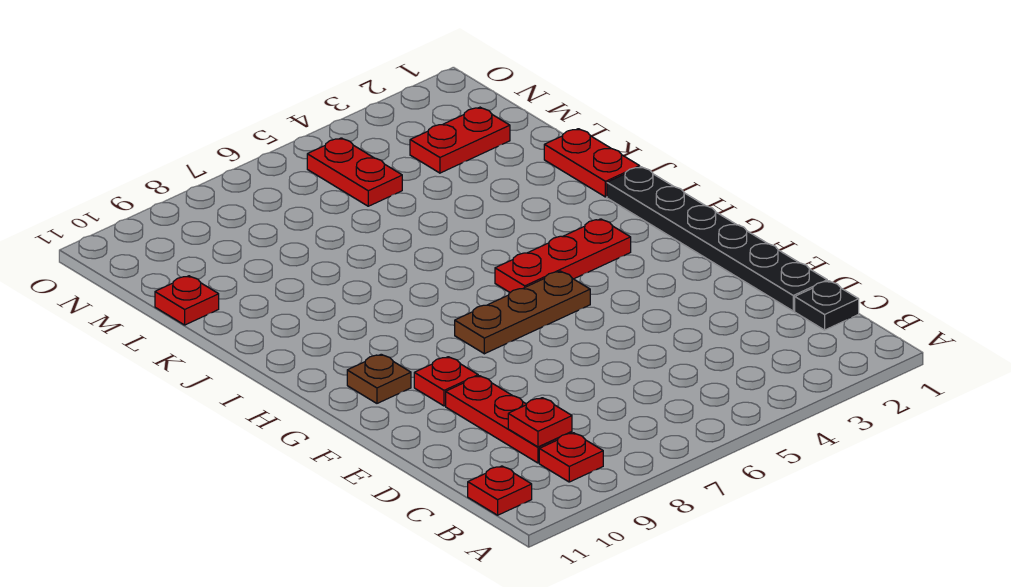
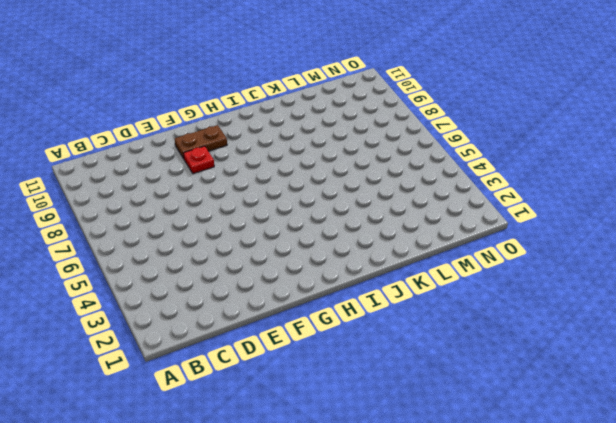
brown 1x2 plate [175,125,227,159] -> brown 1x1 plate [347,354,411,403]
none -> red 1x1 plate [539,433,603,482]
none -> red 1x1 plate [468,466,532,515]
none -> black 1x1 plate [795,281,859,330]

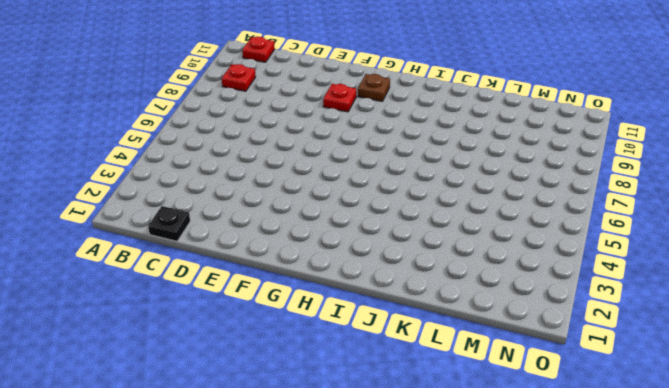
none -> red 1x3 plate [446,376,572,463]
none -> black 1x6 plate [607,167,827,311]
none -> brown 1x3 plate [455,271,590,354]

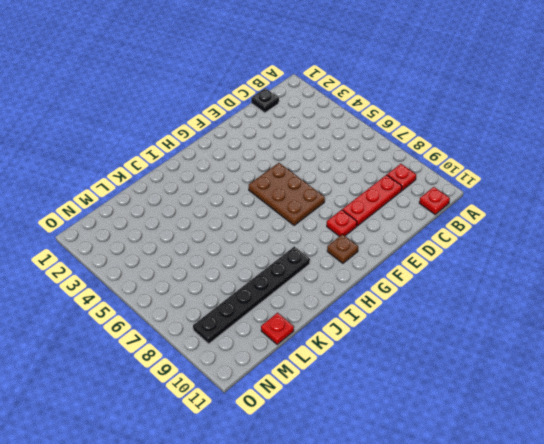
brown 2x3 plate [249,163,325,225] -> brown 1x3 plate [455,271,590,354]
black 1x6 plate [193,246,310,344] -> black 1x6 plate moved to [607,167,827,311]
none -> red 1x3 plate [495,219,631,292]
none -> red 1x2 plate [544,129,640,197]
none -> red 1x2 plate [410,107,510,173]

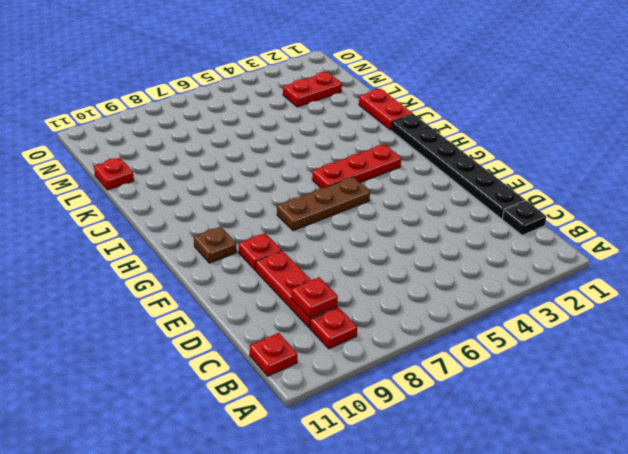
none -> red 1x2 plate [307,138,402,206]

